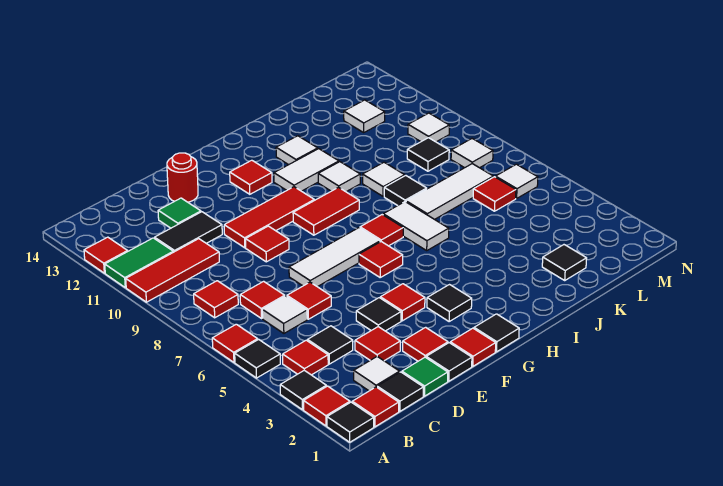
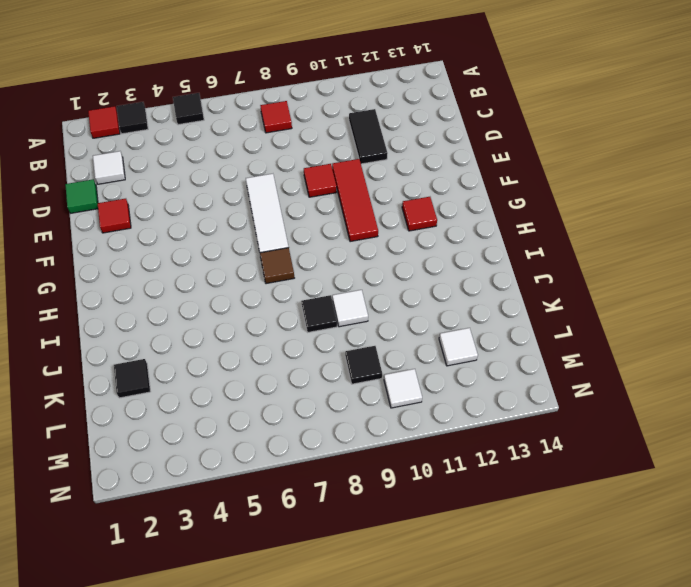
brown 1x1 tile [260,248,294,284] -> red 1x1 tile [360,215,403,246]
none -> black 1x1 tile [327,402,374,442]
none -> red 1x1 tile [212,324,258,362]
none -> red 1x3 tile [126,239,219,302]
none -> green 1x2 tile [105,238,173,288]

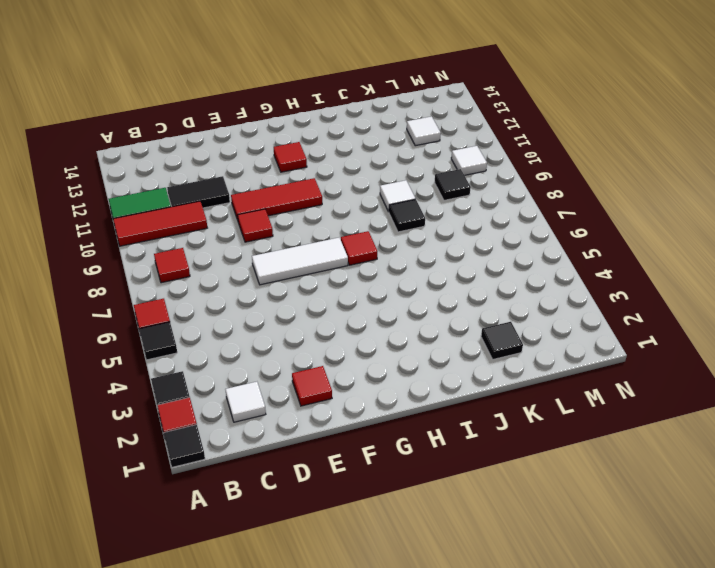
none -> red 1x1 tile [84,237,128,273]
none -> red 1x1 tile [352,387,399,427]
none -> red 1x1 tile [283,340,328,375]
none -> black 1x1 tile [377,372,423,411]

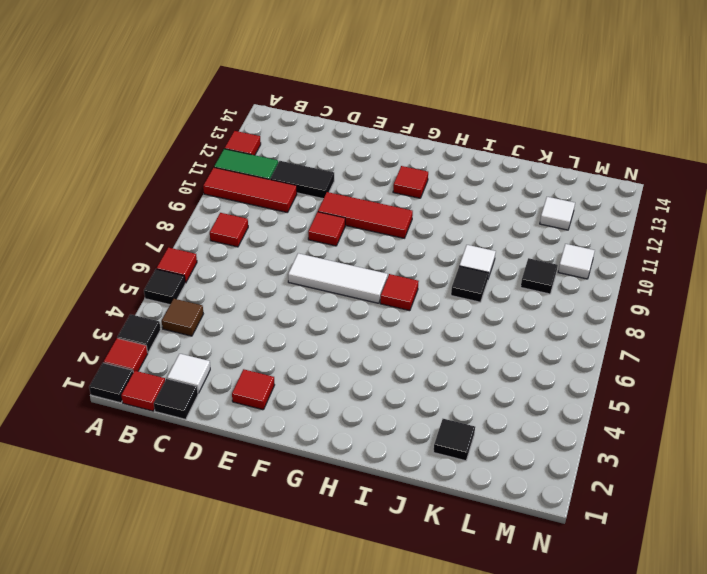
brown 1x1 tile [162,299,203,336] -> red 1x1 tile [283,340,328,375]
none -> black 1x1 tile [307,326,353,364]
none -> white 1x1 tile [262,296,307,333]
none -> red 1x1 tile [240,281,285,318]
none -> green 1x1 tile [402,357,448,396]

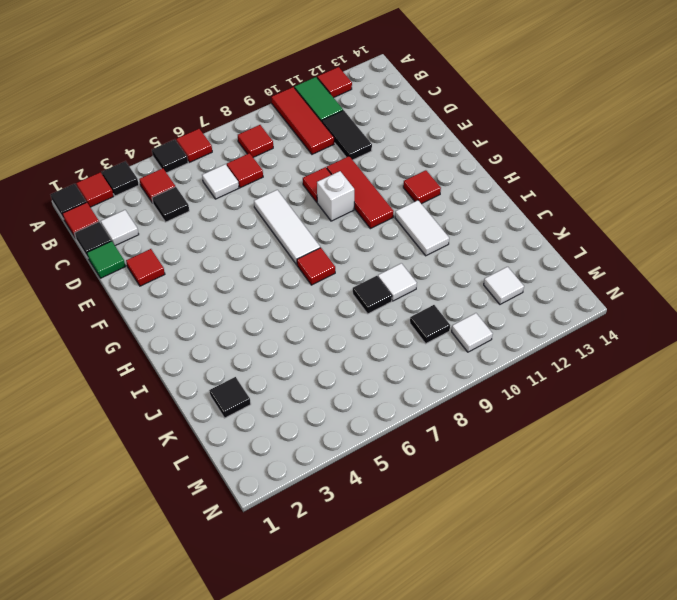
white 1x1 brick [317,171,354,221] -> none
none -> red 1x1 tile [355,327,400,361]
none -> red 1x1 tile [287,282,331,319]
none -> green 1x1 tile [158,198,201,228]
none -> black 1x1 tile [426,343,472,381]

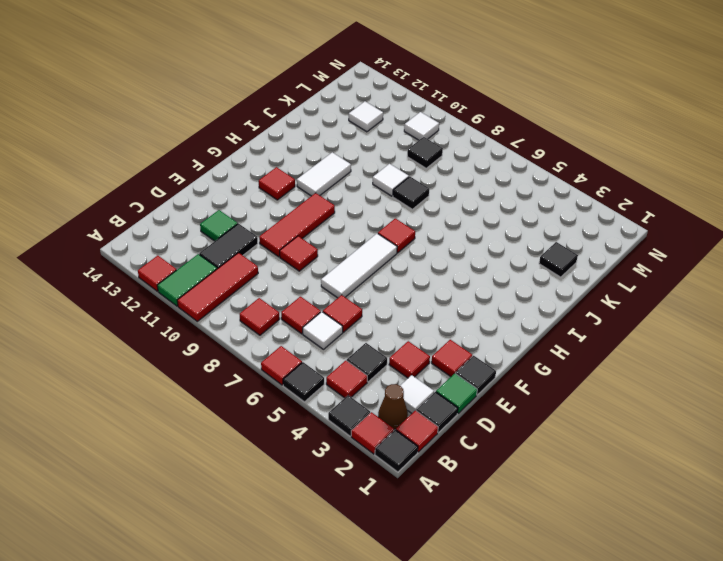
brown 1x1 cone [378,384,408,429] -> none
none -> black 1x1 tile [356,298,401,331]
none -> red 1x1 round brick [167,153,198,202]
none -> red 1x1 tile [450,328,496,366]
none -> red 1x1 tile [380,284,425,321]

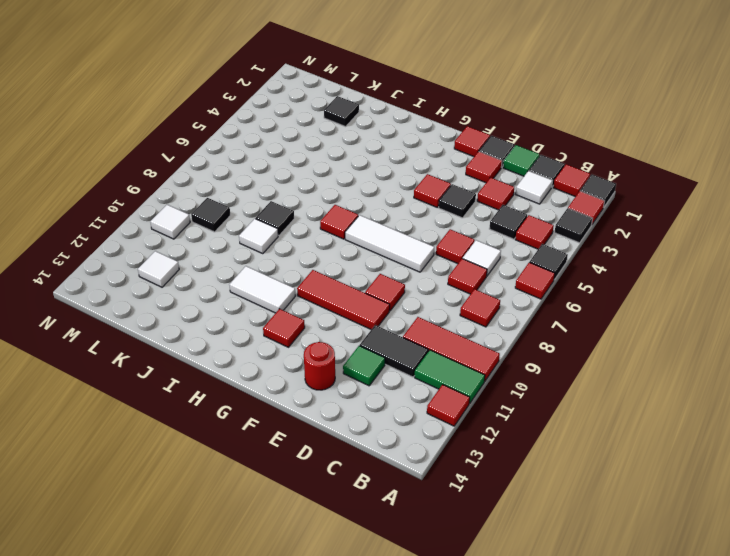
none -> black 1x1 tile [474,314,519,352]
none -> black 1x1 tile [427,285,472,322]
none -> red 1x1 tile [359,242,403,277]
none -> red 1x2 tile [293,187,359,235]

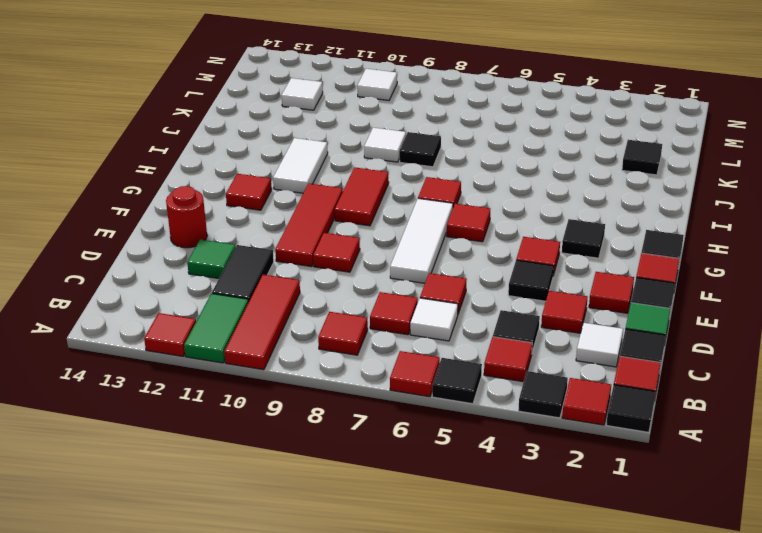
none -> white 1x2 tile [383,202,449,250]
none -> white 1x1 tile [318,162,360,192]
none -> white 1x1 tile [276,136,318,165]
none -> white 1x3 tile [406,164,493,219]

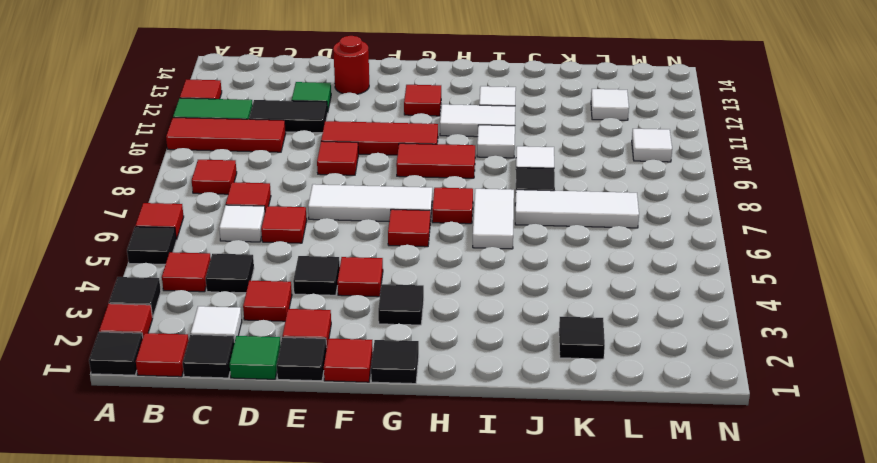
none -> red 1x1 tile [473,177,516,211]
none -> black 1x1 tile [407,138,449,171]
none -> white 1x1 tile [496,164,538,198]
none -> white 1x1 tile [451,139,493,168]

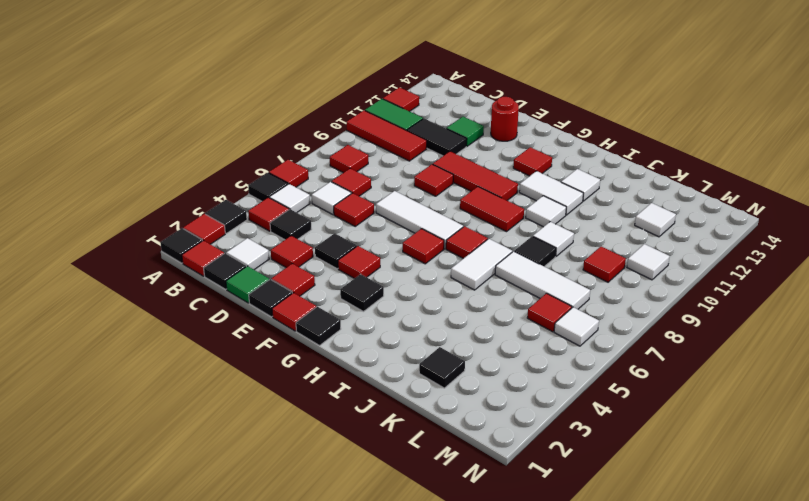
white 1x1 tile [269,184,310,213] -> white 1x1 tile moved to [451,139,493,168]
red 1x1 tile [583,247,626,282] -> black 1x1 tile [407,138,449,171]

